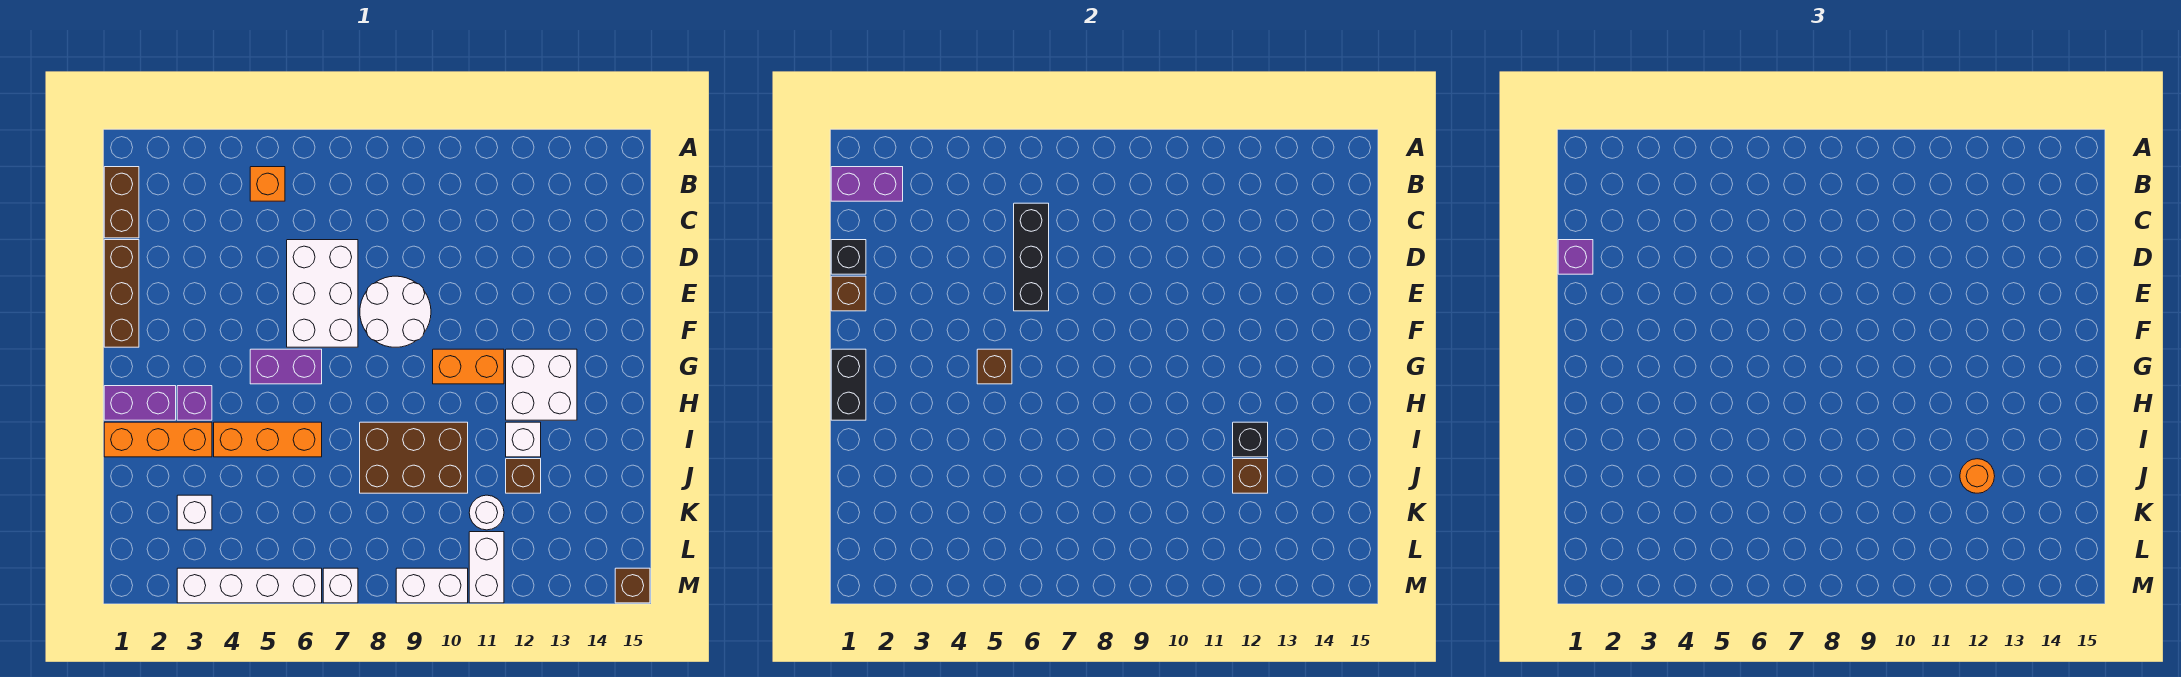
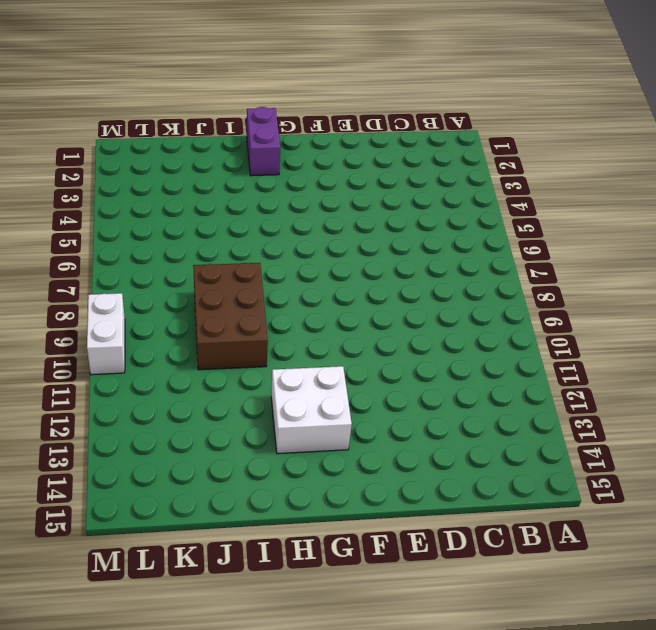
none -> brown 1x2 brick [104,167,139,238]
none -> orange 1x1 brick [250,167,285,201]
none -> brown 1x3 brick [104,240,139,347]
none -> white 2x3 brick [287,240,358,347]

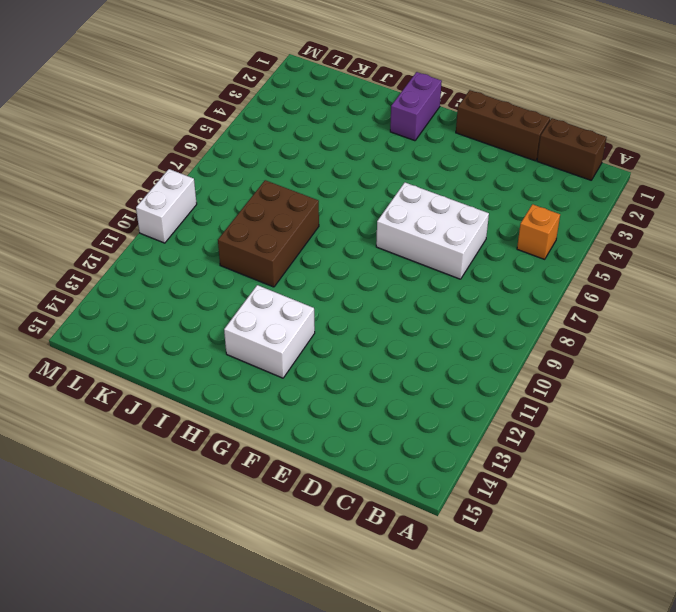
none -> white 2x2 round brick [360,276,431,347]
none -> purple 1x2 brick [250,349,322,384]
none -> orange 1x2 brick [433,349,504,384]
none -> purple 1x1 brick [177,386,212,420]

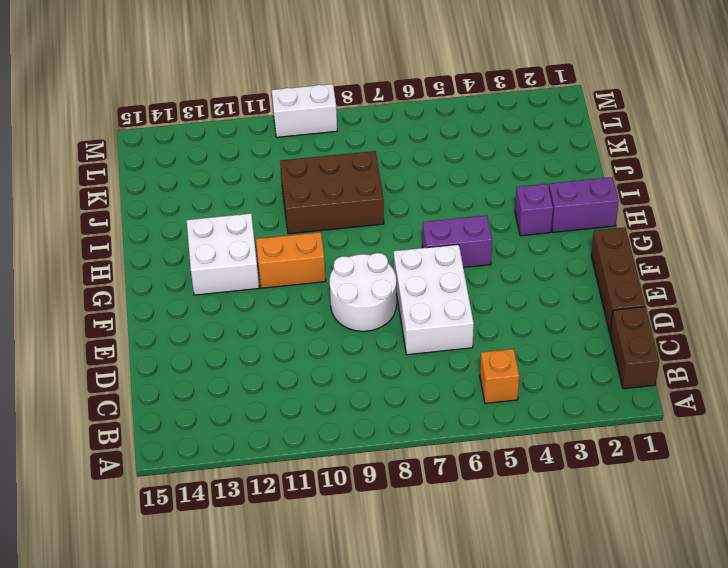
none -> orange 1x3 brick [104,422,212,457]
none -> orange 1x3 brick [214,422,322,457]
none -> white 1x1 brick [506,422,541,457]
none -> brown 1x1 brick [506,459,541,493]

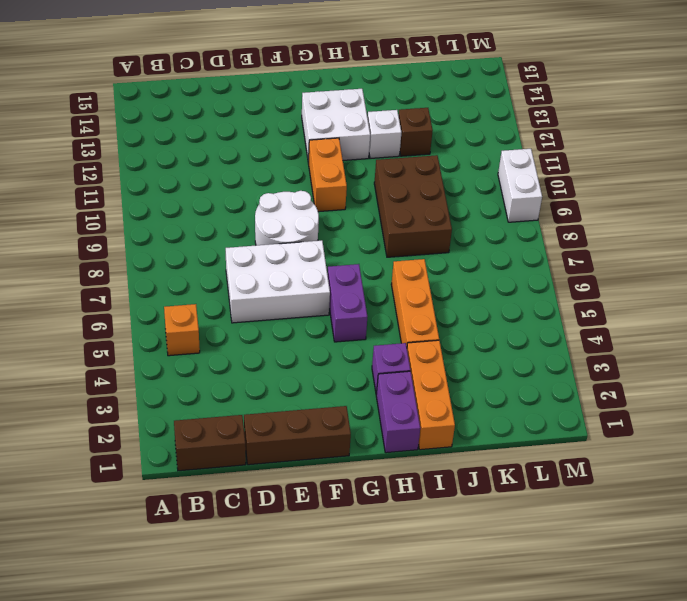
none -> white 1x1 brick [177,495,212,530]
none -> white 1x1 round brick [469,495,504,530]
none -> white 1x2 brick [469,532,504,603]
none -> white 1x4 brick [177,568,322,603]

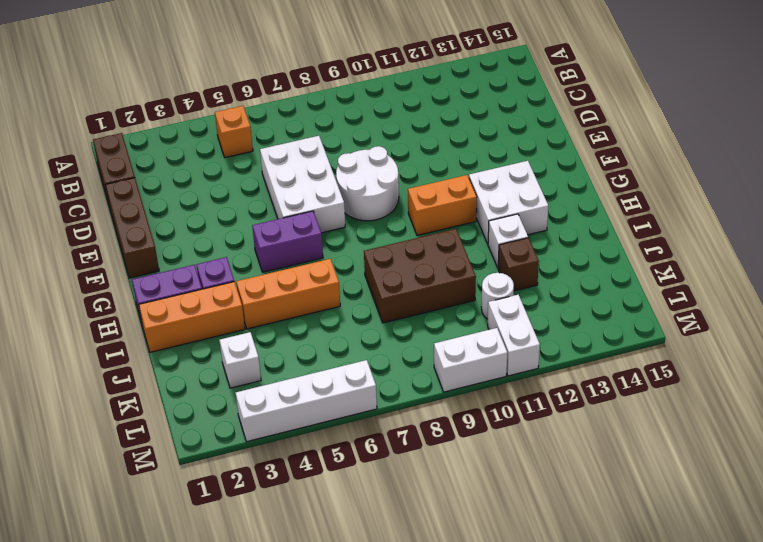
none -> white 1x1 brick [323,568,358,603]
none -> brown 1x1 brick [615,568,650,603]
none -> purple 1x2 brick [831,167,903,201]
none -> black 1x3 brick [1014,203,1049,311]

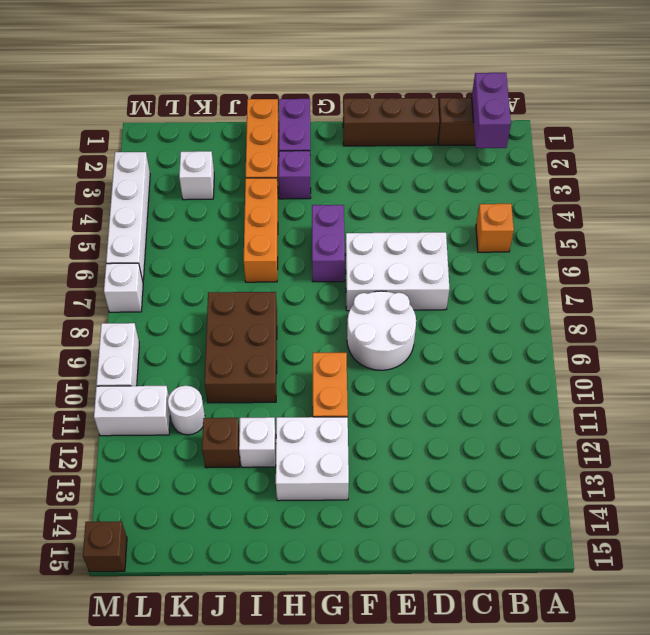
none -> black 1x3 brick [1014,203,1049,311]
none -> black 1x1 brick [831,240,866,274]
none -> brown 1x1 brick [831,276,866,311]
none -> black 1x2 brick [831,349,866,420]

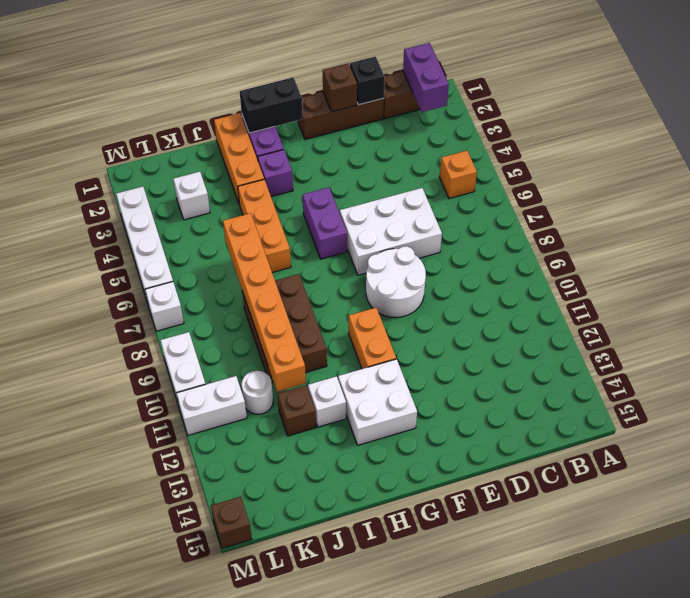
orange 1x6 brick [223,213,306,392] -> none
none -> black 1x3 brick [1014,203,1049,311]
none -> brown 1x1 brick [977,349,1012,384]
none -> black 1x1 brick [1233,422,1268,457]
none -> brown 1x1 brick [1233,459,1268,493]

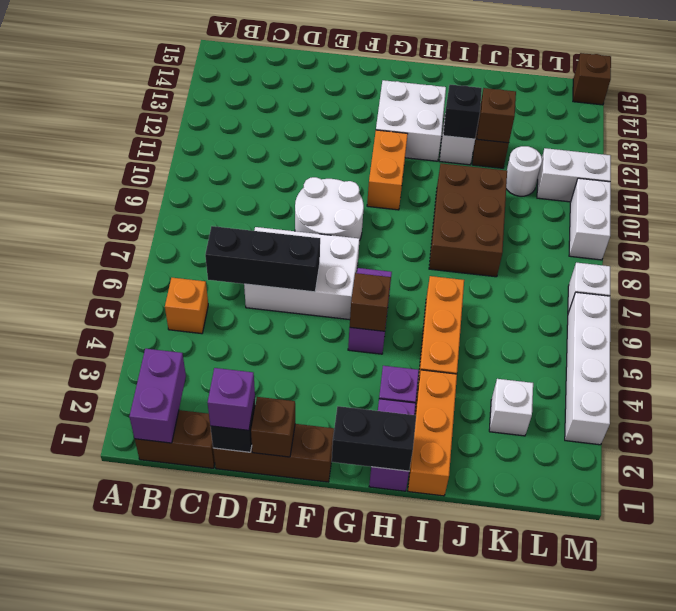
none -> orange 1x1 round brick [1960,459,1995,493]

